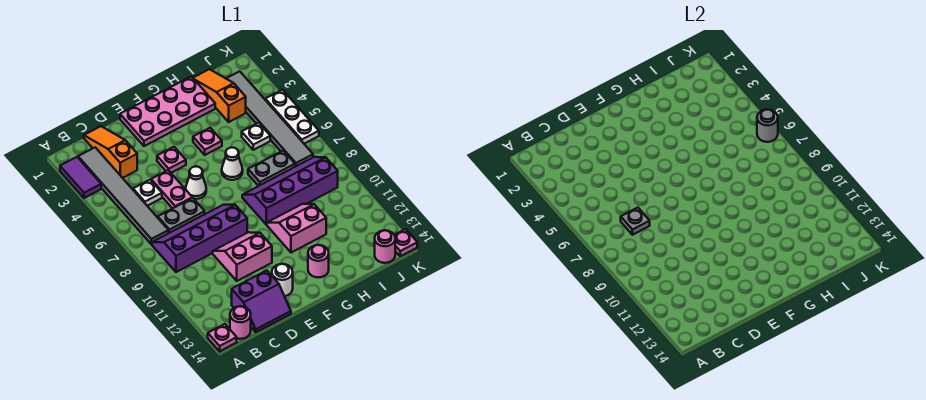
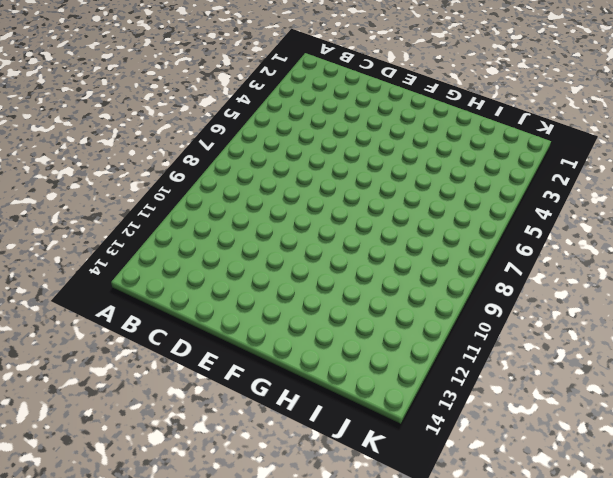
none -> purple 1x2 tile [60,157,101,198]
none -> pink 1x1 plate [208,324,237,351]
none -> grey 1x6 tile [78,147,169,244]

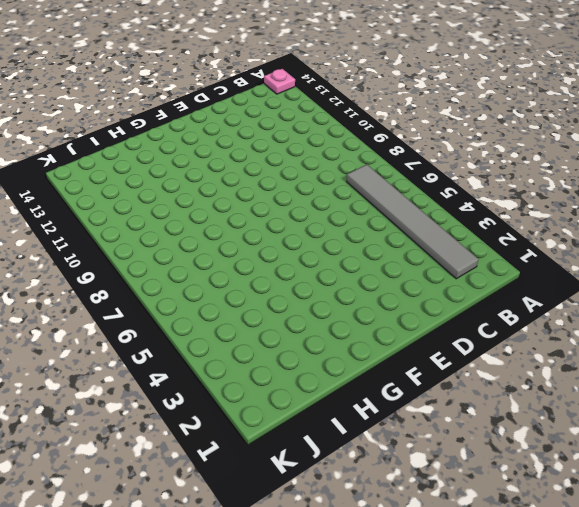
none -> purple 1x2 tile [60,157,101,198]
none -> purple 2x4 slope [152,205,247,272]
none -> pink 1x1 round brick [230,306,251,339]

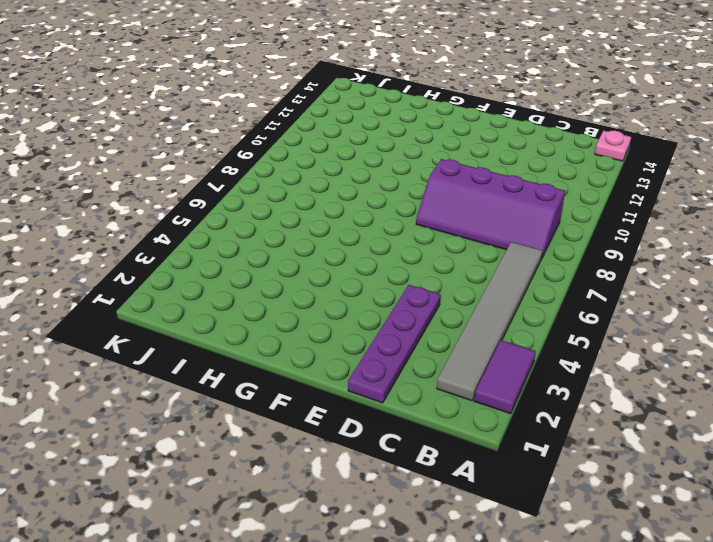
purple 1x4 plate [348,285,441,403] -> none
none -> pink 1x1 round brick [230,306,251,339]
none -> orange 1x3 slope [84,126,137,178]
none -> white 1x1 plate [133,180,162,206]

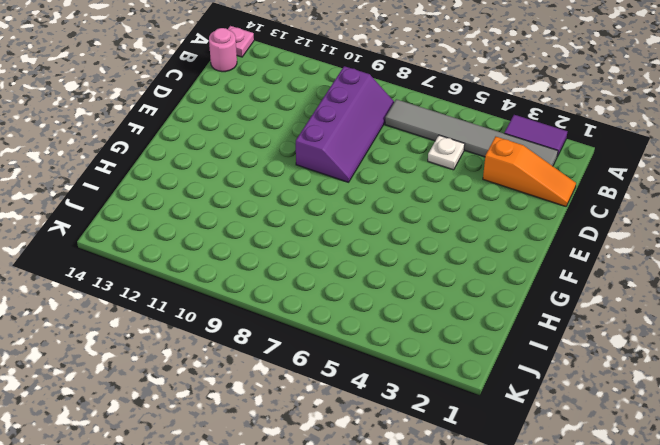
none -> grey 1x2 plate [158,198,205,233]
none -> purple 2x2 slope [232,271,291,332]
none -> pink 1x2 plate [151,170,192,209]

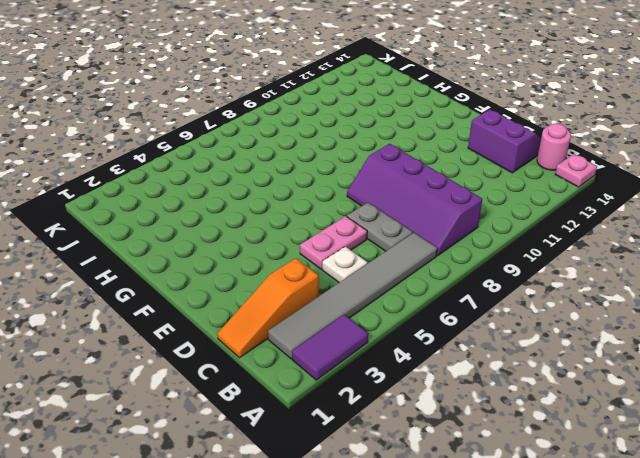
none -> pink 2x2 slope [213,232,272,281]
none -> pink 2x4 plate [120,76,215,146]
none -> pink 1x1 plate [157,147,186,173]

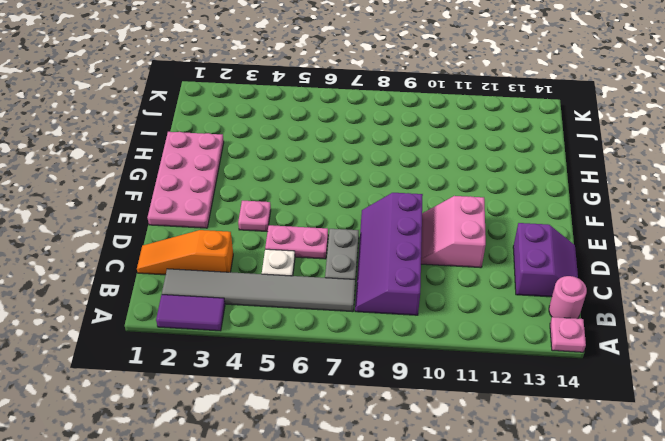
none -> white 1x1 cone [186,166,206,199]
none -> white 1x1 round brick [272,264,293,296]
none -> pink 1x1 plate [193,128,222,155]

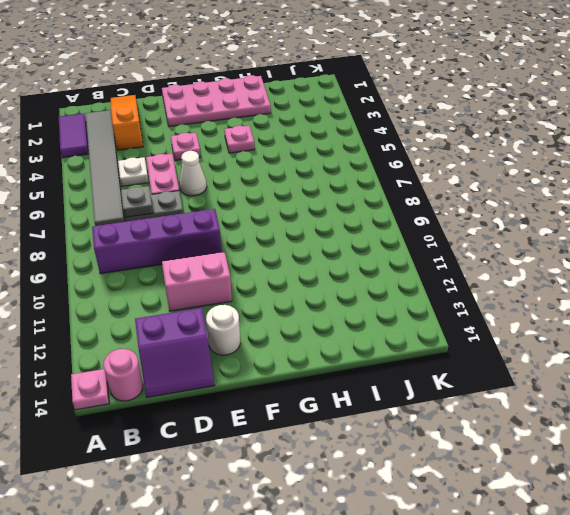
none -> white 1x1 cone [222,147,243,180]
none -> purple 2x4 slope [242,157,338,225]
none -> pink 2x2 slope [267,204,326,253]

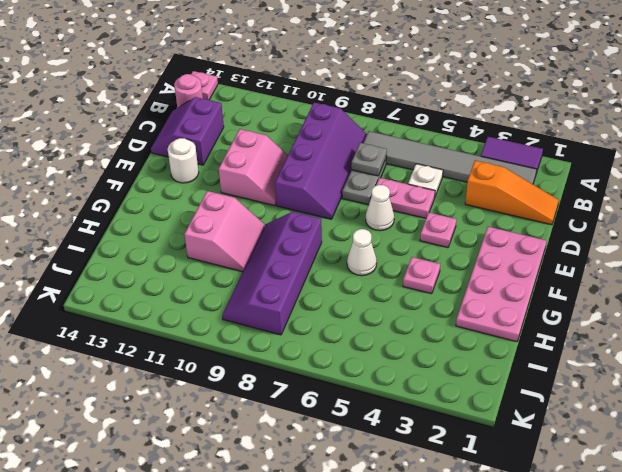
purple 2x4 slope [222,212,322,335] -> purple 2x4 slope turned to [242,157,338,225]
none -> pink 1x1 round brick [308,245,329,277]
none -> grey 1x2 plate [248,151,295,186]
none -> orange 1x3 slope [193,69,246,122]

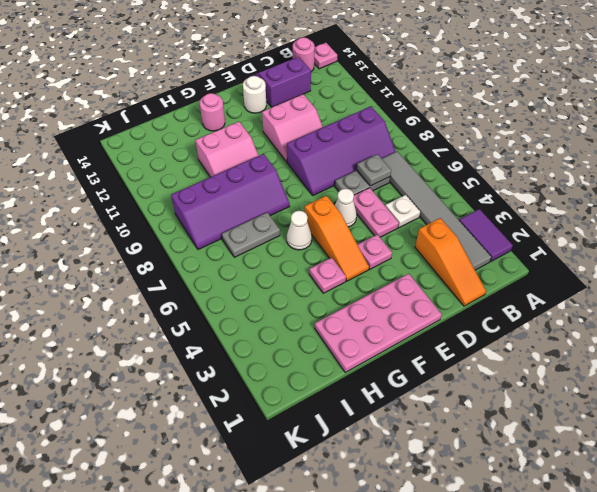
orange 1x3 slope [305,196,369,281] -> orange 1x3 slope moved to [193,69,246,122]
none -> white 1x1 plate [242,123,270,150]
none -> grey 1x6 tile [226,71,313,167]
none -> pink 1x1 round brick [375,230,395,263]

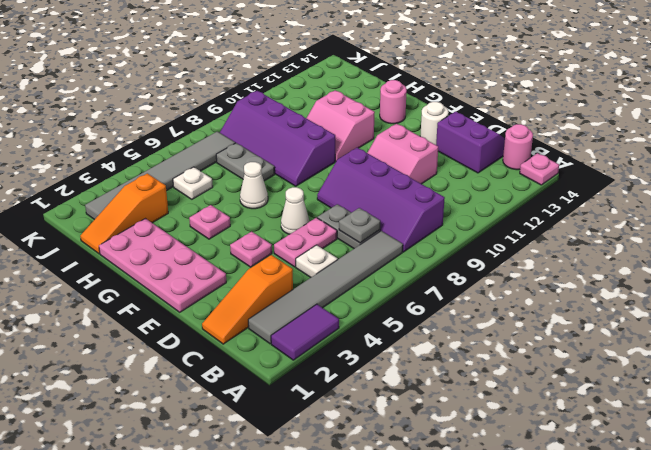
none -> pink 1x1 round brick [375,230,395,263]
none -> white 1x3 plate [265,90,319,144]
none -> pink 1x1 plate [395,229,417,256]

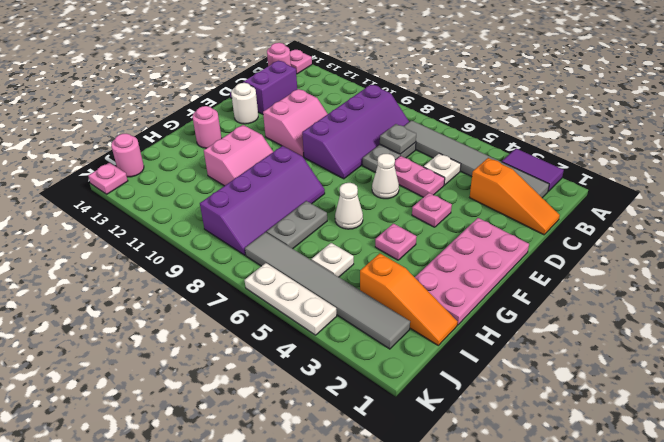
none -> grey 1x1 round brick [757,109,778,142]

